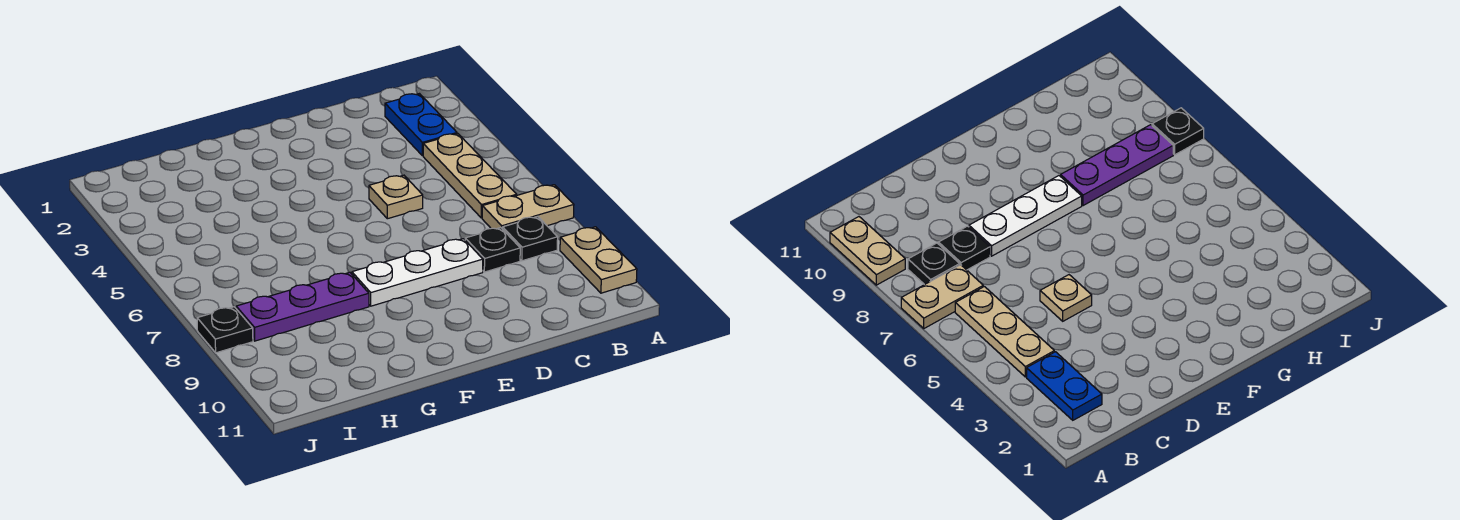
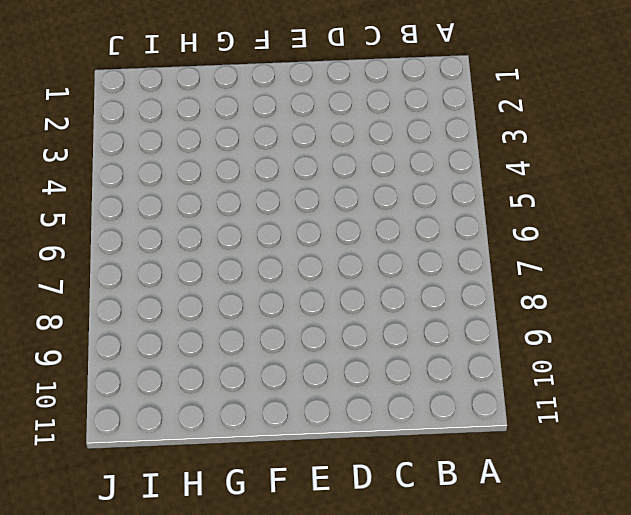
none -> tan 1x2 plate [482,185,574,229]
none -> tan 1x2 plate [560,227,637,293]

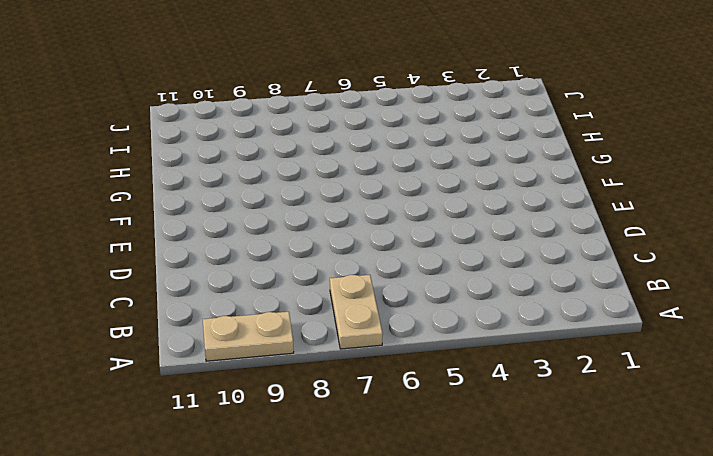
none -> blue 1x2 plate [385,94,457,156]
none -> tan 1x3 plate [423,134,517,218]

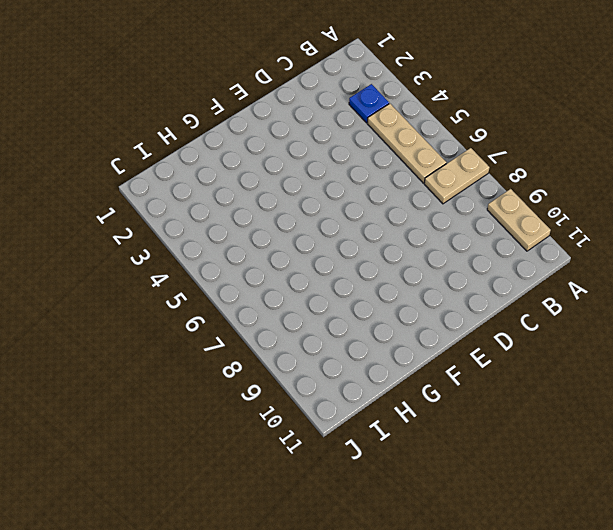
blue 1x1 plate [349,84,389,123] -> blue 1x2 plate [385,94,457,156]
none -> black 1x1 plate [503,217,558,261]
none -> black 1x1 plate [465,228,520,272]

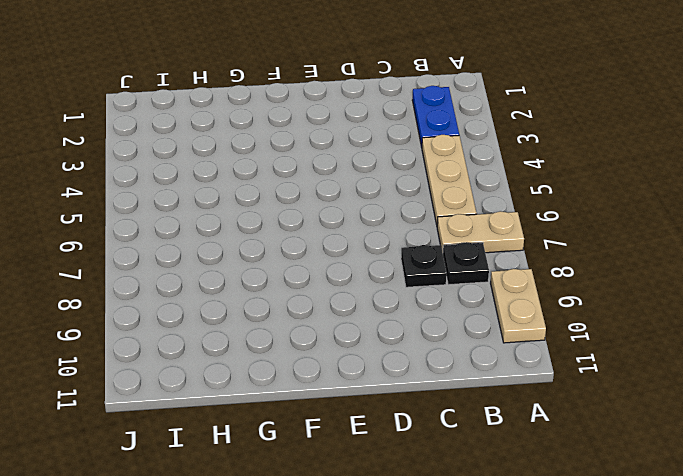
none -> tan 1x1 plate [369,175,423,219]
none -> white 1x3 plate [352,239,483,306]

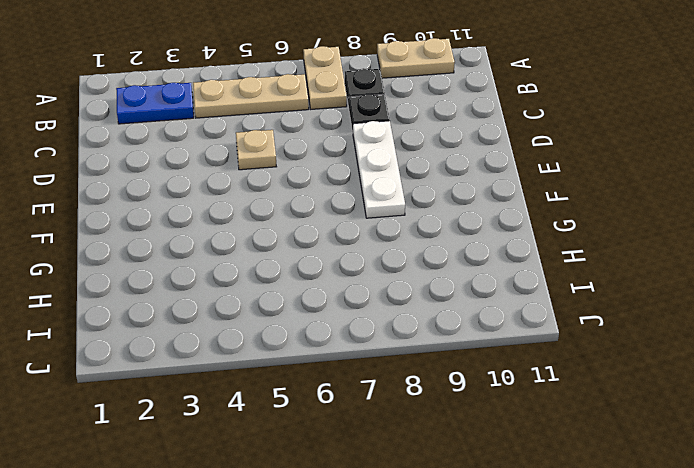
none -> purple 1x3 plate [236,272,369,341]
none -> black 1x1 plate [197,307,253,353]

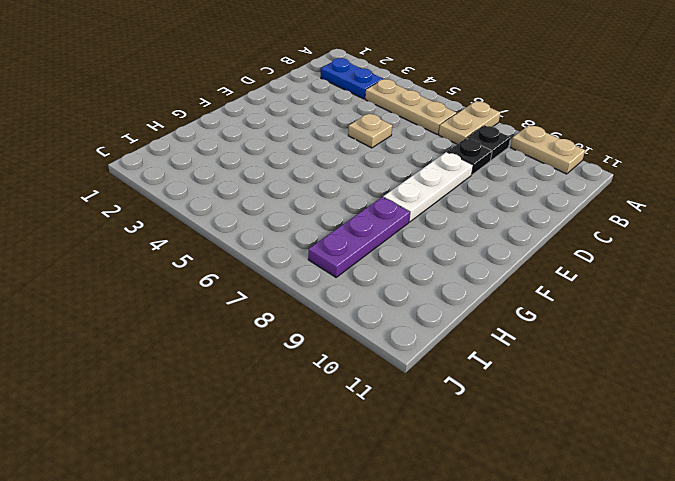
none -> black 1x1 plate [197,307,253,353]

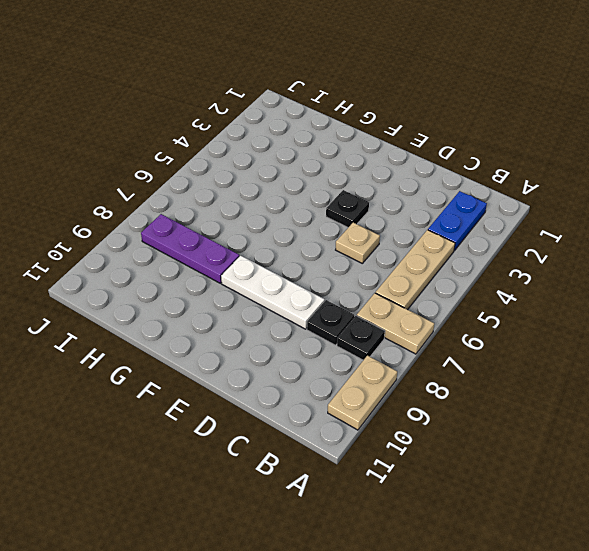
black 1x1 plate [326,190,369,227] -> black 1x1 plate moved to [197,307,253,353]

